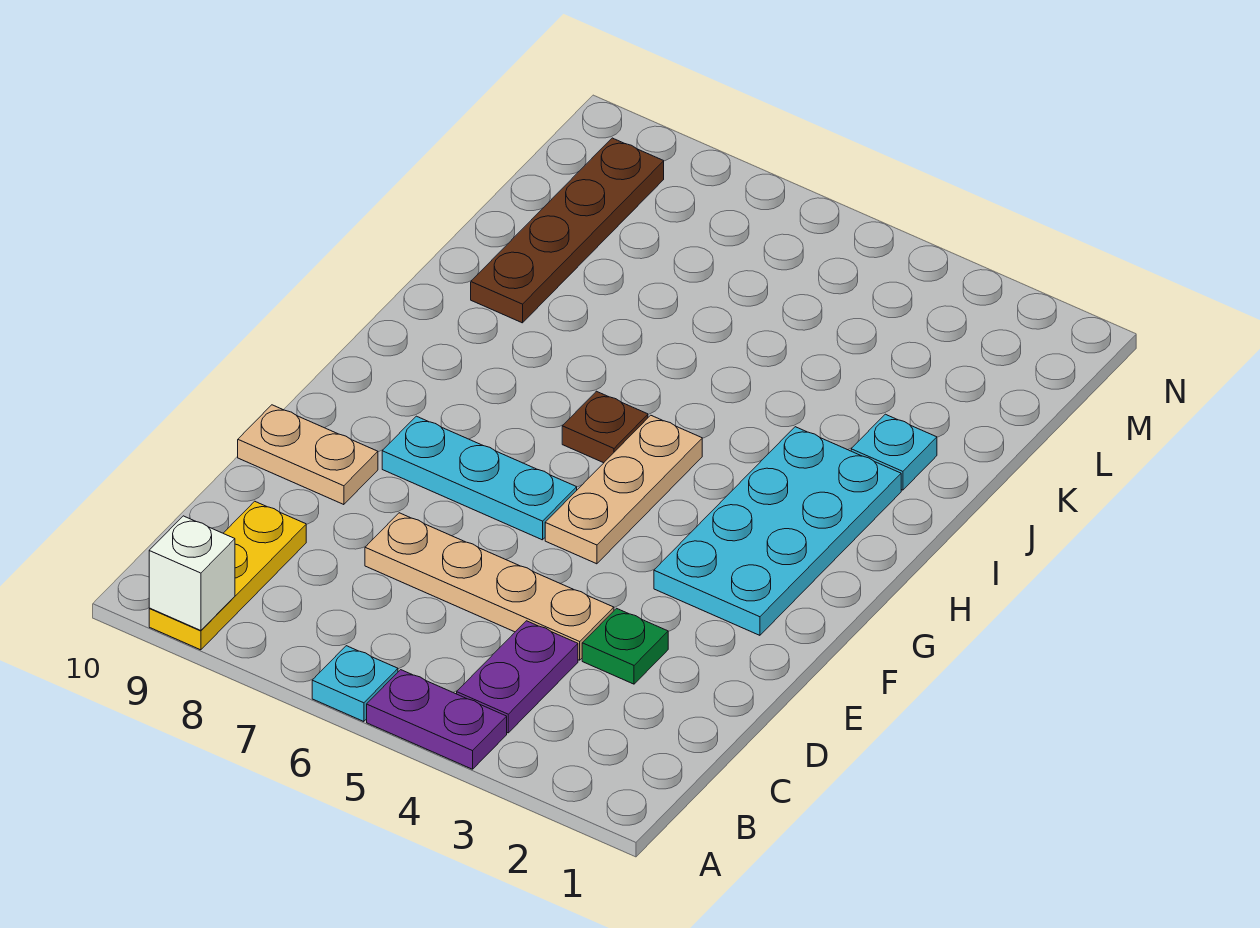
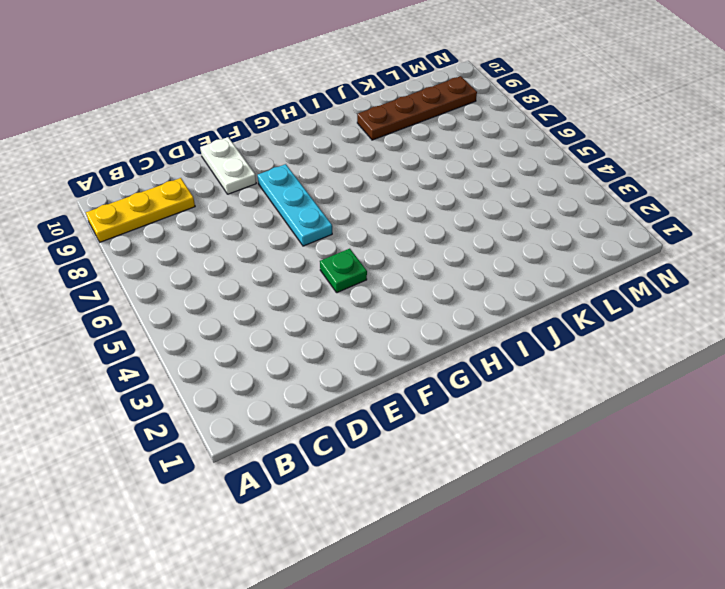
white 1x2 plate [200,137,256,194] -> tan 1x2 plate [238,405,378,505]
green 1x1 plate [320,249,367,293] -> green 1x1 plate moved to [582,608,668,684]
none -> purple 1x2 plate [367,670,507,769]
none -> cyan 1x1 plate [312,646,398,722]
none -> purple 1x2 plate [457,621,578,733]

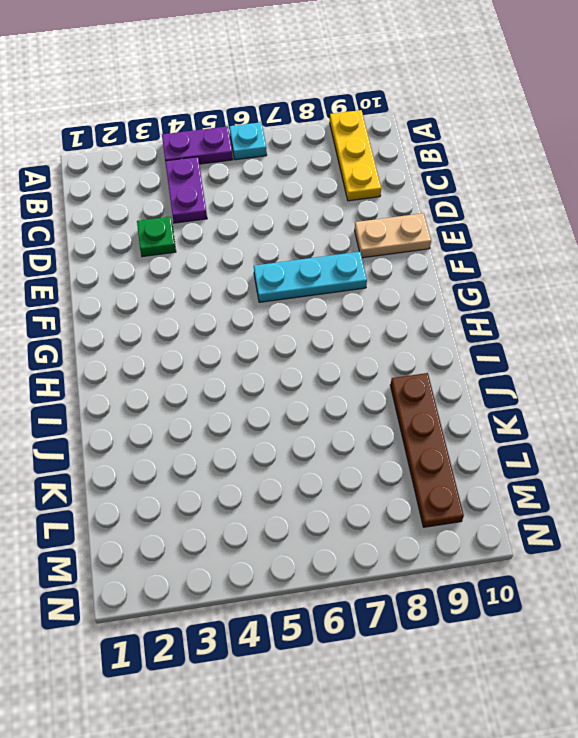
none -> tan 1x4 plate [365,513,614,660]
none -> cyan 2x4 plate [654,427,901,635]
none -> tan 1x3 plate [545,415,702,564]

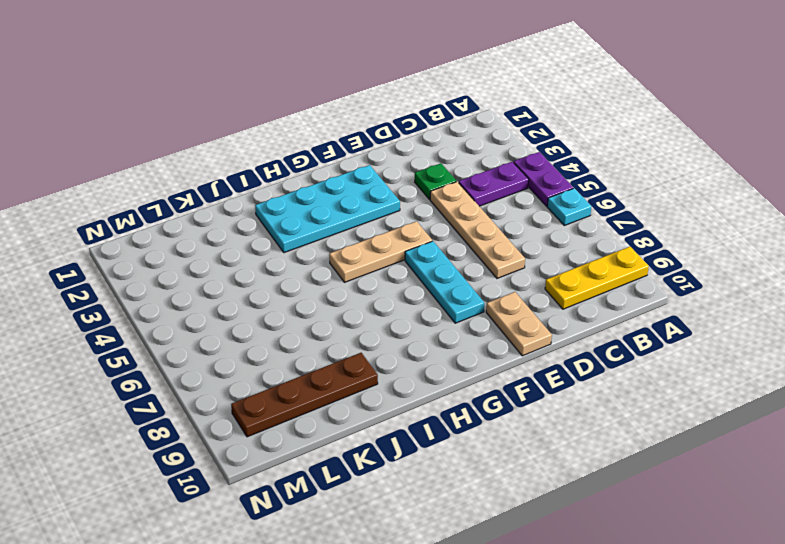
none -> brown 1x1 plate [562,391,648,463]
none -> cyan 1x1 plate [851,414,937,490]
none -> white 1x1 brick [149,516,235,630]

